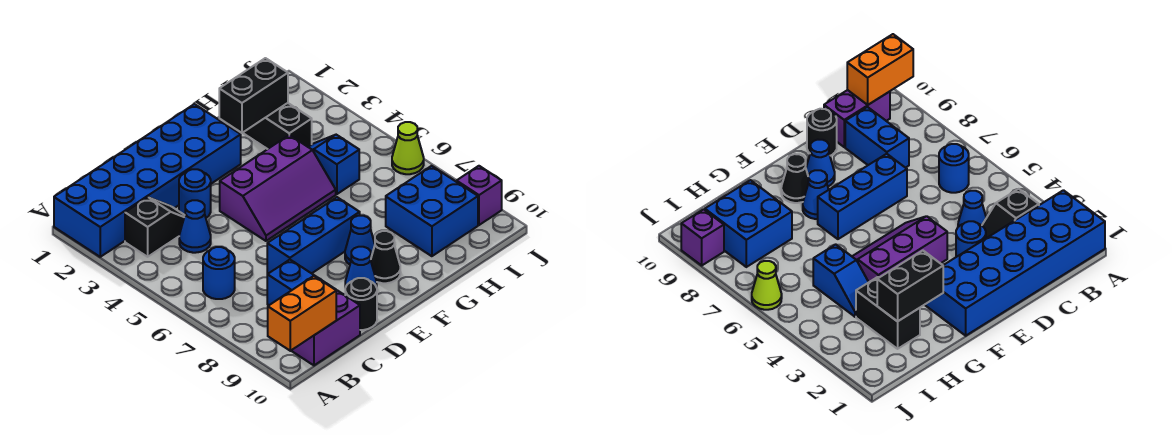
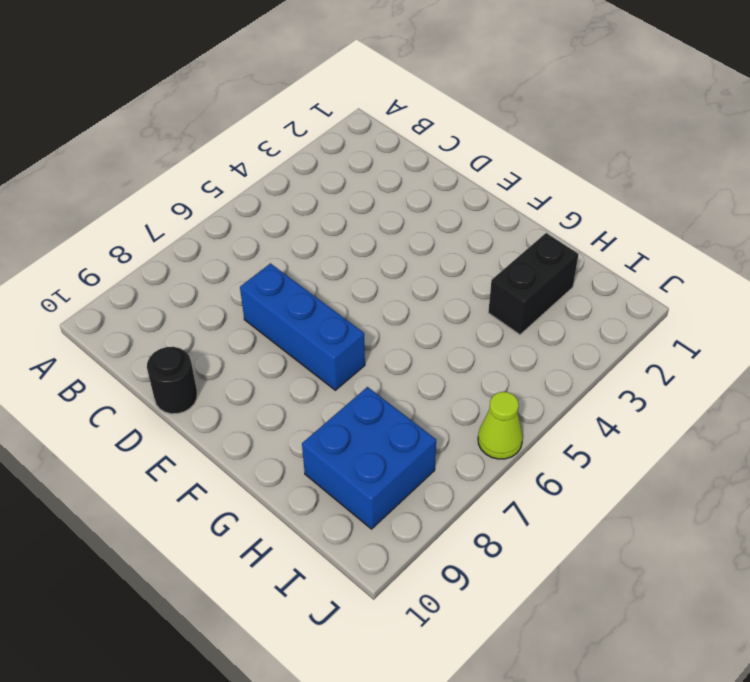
none -> blue 2x6 brick [54,104,241,257]
none -> black 1x2 slope [125,197,185,257]
none -> blue 1x1 round brick [203,247,235,299]

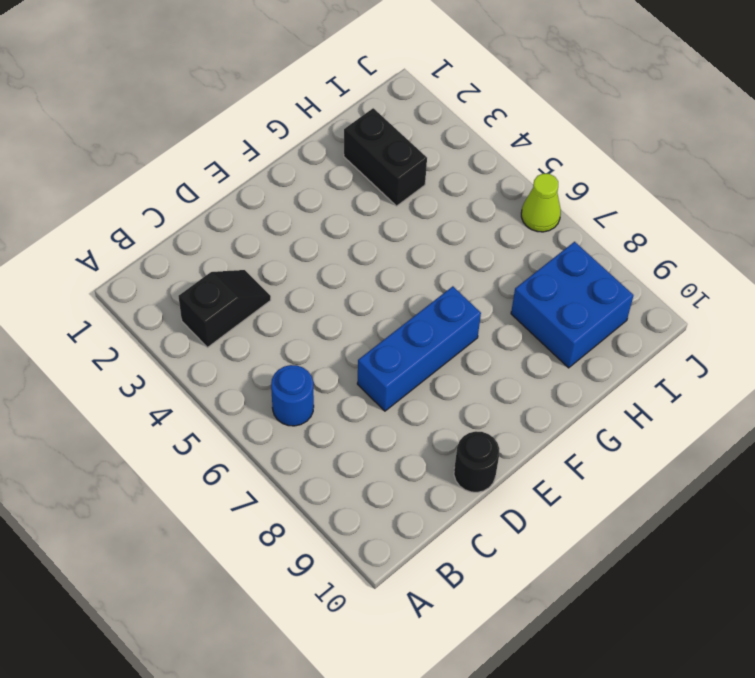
none -> blue 2x6 brick [54,104,241,257]
none -> purple 1x2 brick [291,291,360,365]
none -> blue 1x1 cone [179,200,211,253]

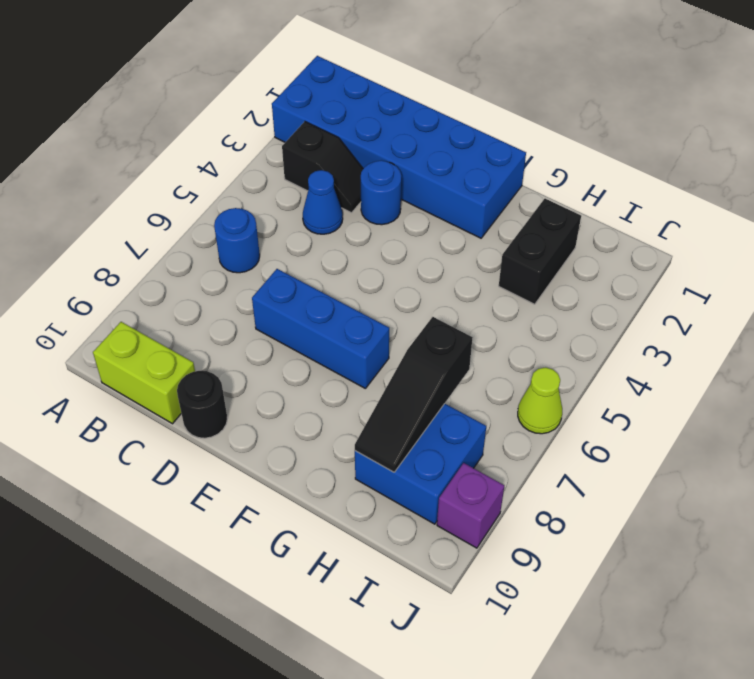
lime 1x2 brick [93,322,195,424] -> purple 1x2 brick [291,291,360,365]
black 1x3 slope [355,317,473,472] -> none
none -> blue 1x2 brick [267,260,336,305]
none -> purple 2x3 slope [220,135,336,241]
none -> blue 1x1 cone [345,247,377,287]

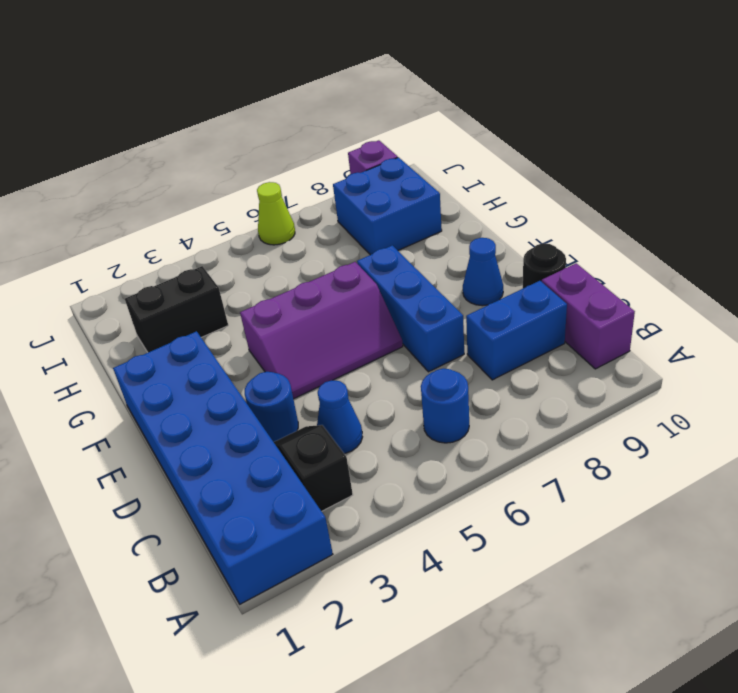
purple 2x3 slope [240,262,403,399] -> purple 2x3 slope turned to [220,135,336,241]
none -> blue 1x1 cone [345,216,375,265]
none -> black 1x1 cone [371,231,400,283]
none -> blue 1x2 slope [309,135,359,194]

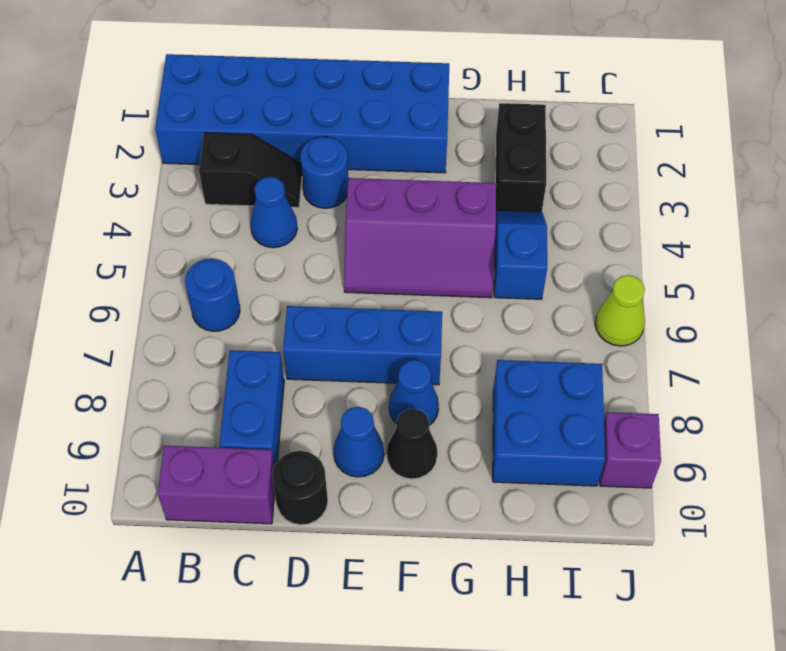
none -> orange 1x2 brick [268,276,336,351]
none -> black 1x2 brick [219,58,288,133]

